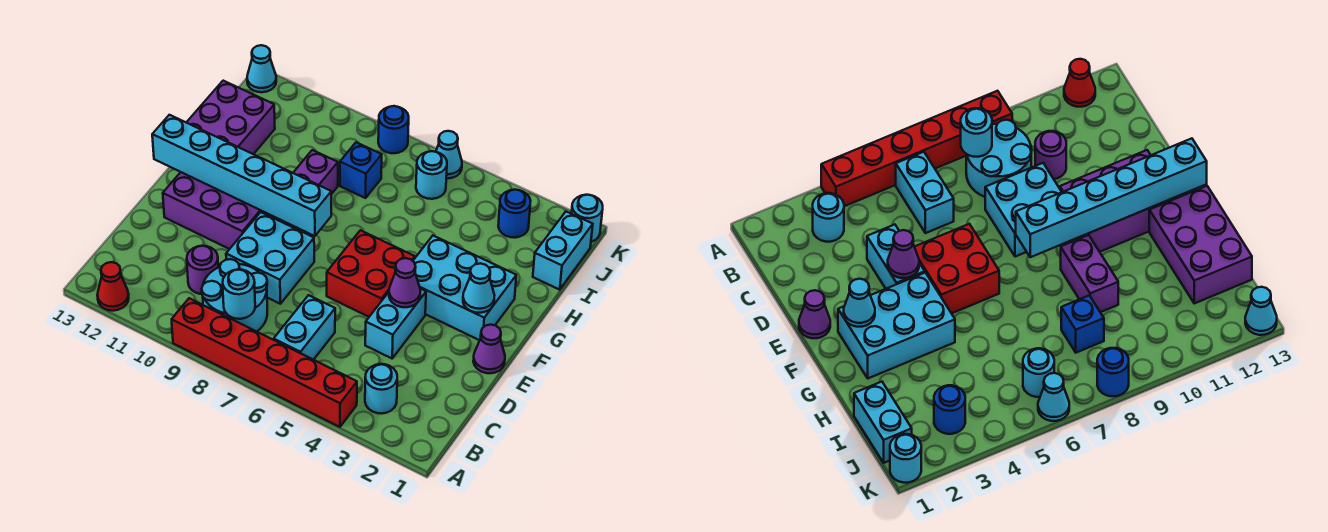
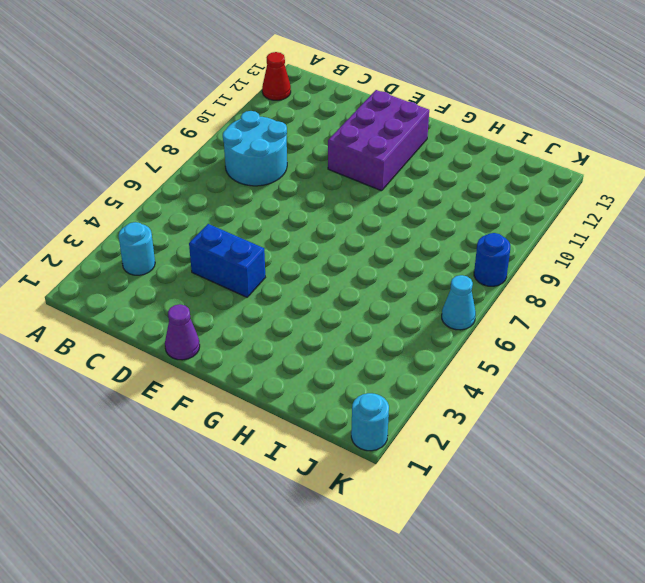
blue 1x2 brick [189,224,265,297] -> cyan 1x2 brick [365,289,426,358]
none -> red 1x6 brick [172,298,357,427]
none -> cyan 1x2 brick [274,295,335,360]
none -> purple 1x1 round brick [187,246,218,294]

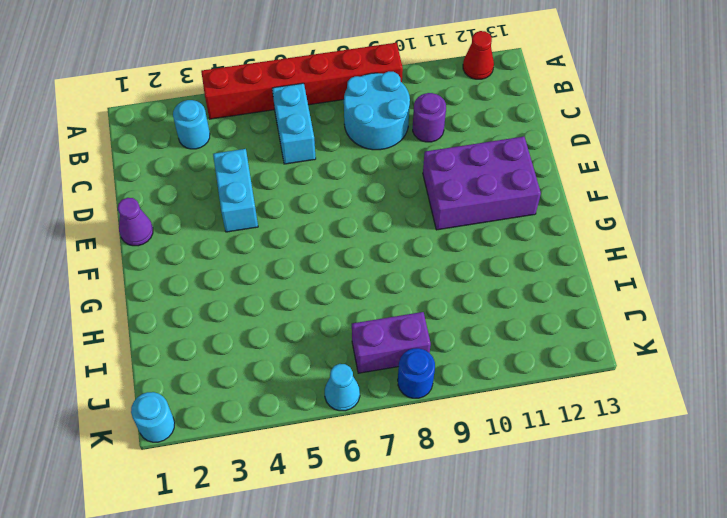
purple 1x2 brick [352,312,431,373] -> purple 1x2 brick turned to [293,150,338,194]
none -> cyan 2x2 brick [226,212,314,304]
none -> red 2x2 brick [327,230,415,317]
none -> cyan 2x3 brick [413,236,516,340]

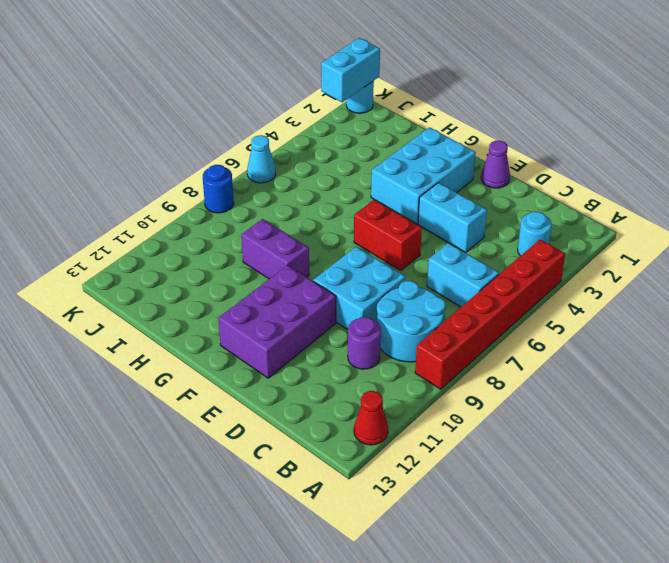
red 1x2 brick [354,200,422,271] -> red 2x2 brick [327,230,415,317]
cyan 1x2 brick [321,38,380,102] -> cyan 1x2 brick turned to [533,212,593,290]
none -> purple 2x3 brick [186,81,275,154]
none -> blue 1x1 brick [340,142,382,198]
none -> blue 1x1 round brick [498,190,531,238]

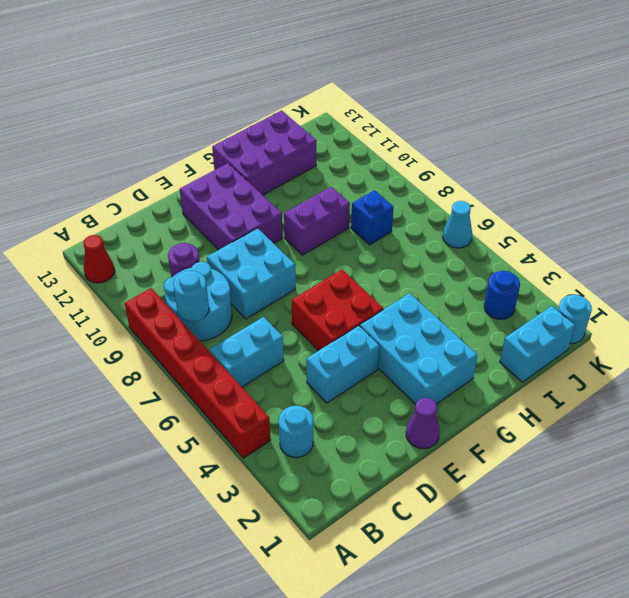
none -> cyan 1x1 round brick [416,151,447,199]
none -> blue 1x1 round brick [378,106,409,153]
none -> cyan 1x1 cone [247,45,276,92]

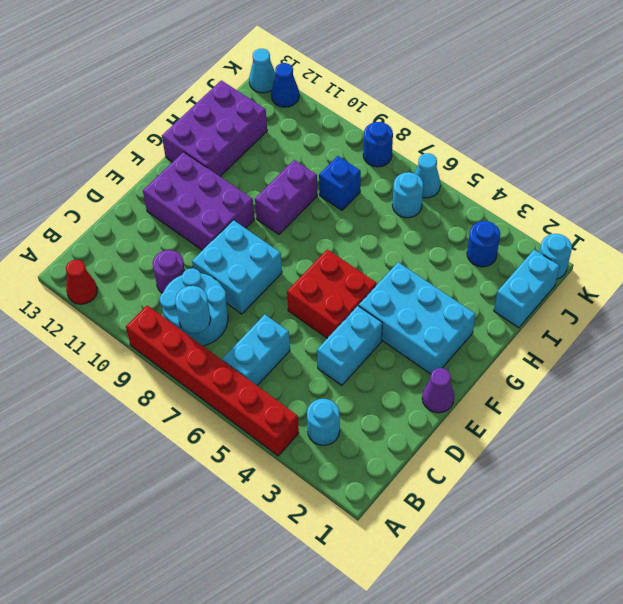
blue 1x1 cone [271,63,299,107] -> none
none -> purple 1x1 cone [389,258,420,307]
none -> cyan 1x1 cone [463,263,494,313]
none -> cyan 1x6 brick [152,115,331,236]

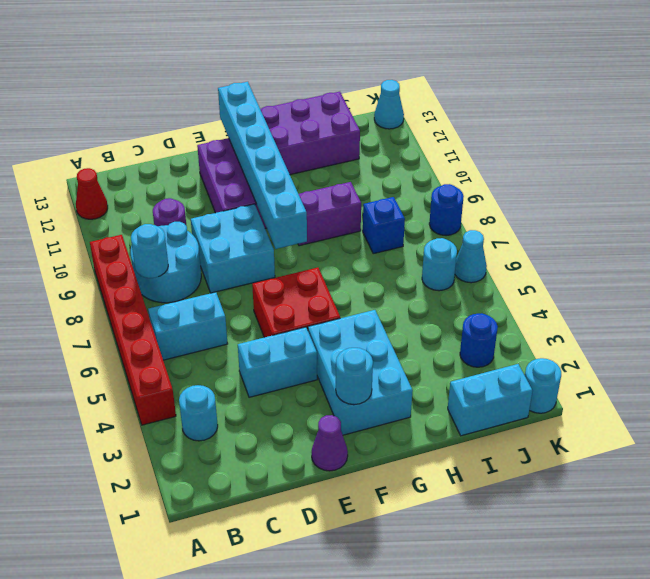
cyan 1x1 round brick [336,348,373,405] -> cyan 1x1 cone [463,263,494,313]
none -> purple 1x1 cone [389,258,420,307]

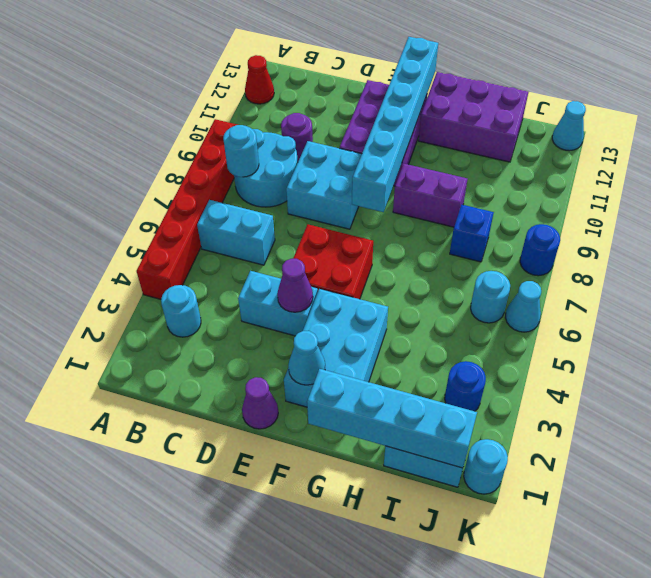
cyan 1x4 brick [307,369,477,468] -> none

